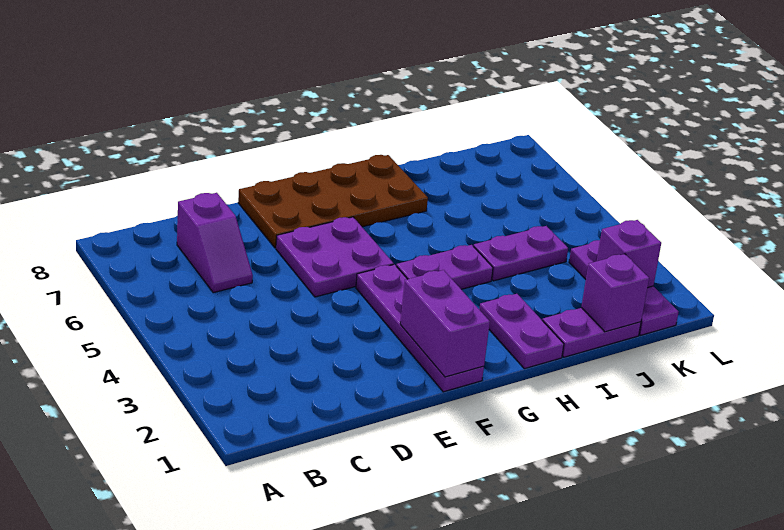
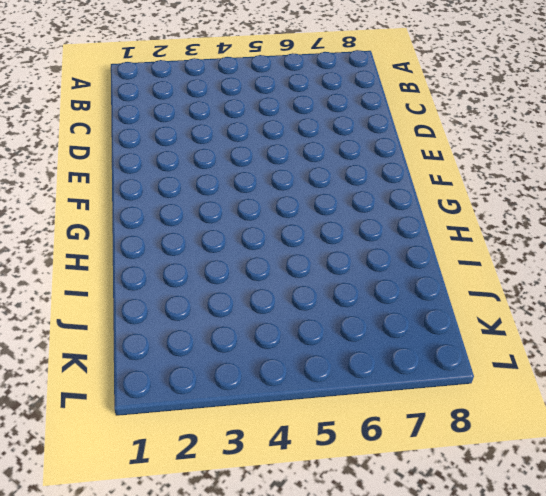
none -> purple 1x2 slope [177,193,253,293]
none -> purple 2x2 plate [276,217,394,297]
none -> brown 2x4 plate [238,155,428,248]

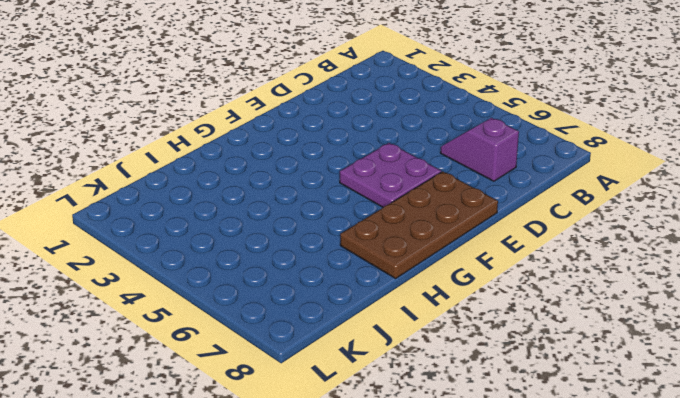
none -> purple 1x4 plate [356,264,484,392]
none -> purple 1x2 plate [396,245,493,289]
none -> purple 1x2 plate [479,294,564,369]

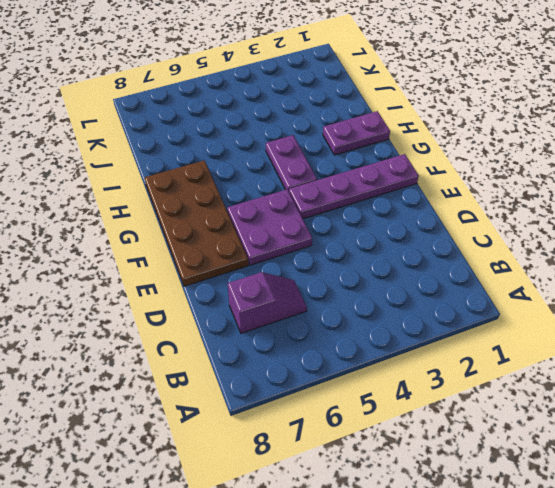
none -> purple 1x2 plate [542,308,641,357]
none -> purple 1x2 plate [474,226,568,281]
none -> purple 1x3 plate [569,240,678,335]

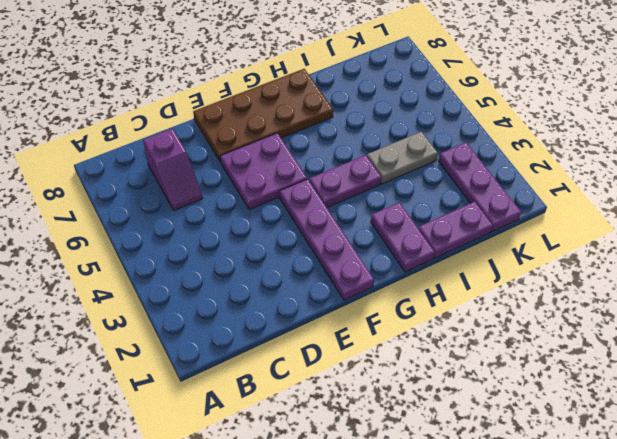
grey 1x2 plate [367,132,438,184] -> purple 1x2 plate [474,226,568,281]
none -> purple 1x2 brick [400,270,490,377]
none -> purple 1x1 brick [581,254,649,332]
none -> purple 1x1 brick [597,220,661,287]

